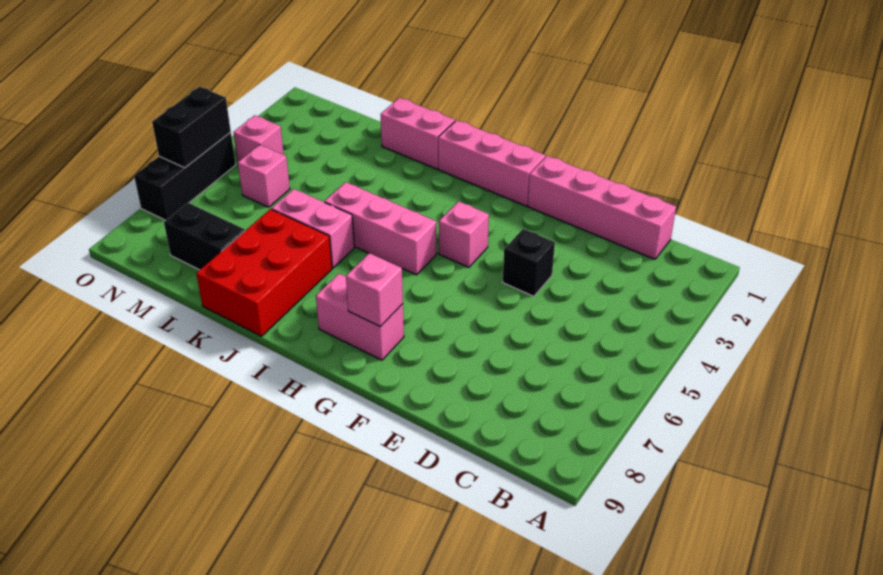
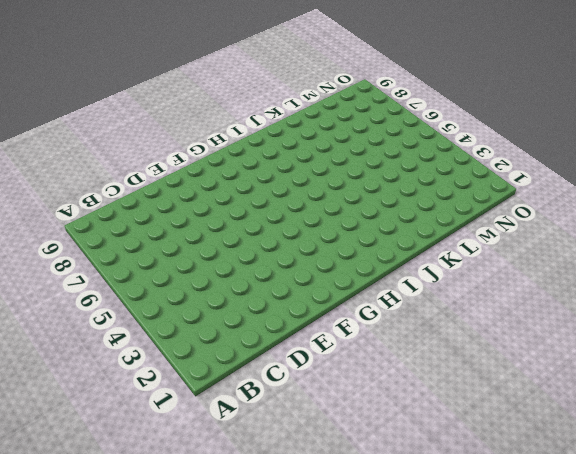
none -> pink 1x4 brick [528,156,676,259]
none -> black 1x1 brick [503,229,555,296]
none -> pink 1x3 brick [438,120,546,206]

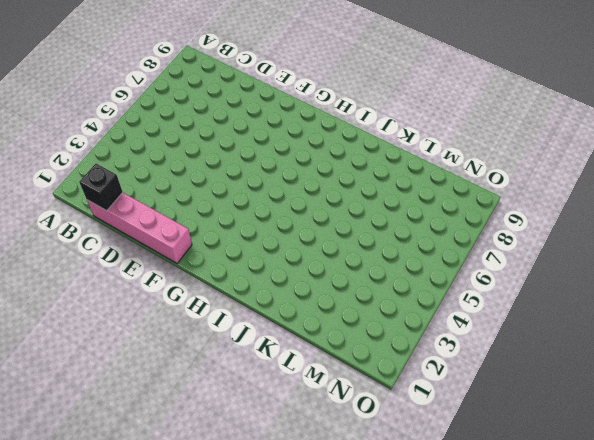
black 1x1 brick [79,164,123,211] -> black 1x1 brick moved to [503,229,555,296]
none -> pink 1x3 brick [438,120,546,206]
none -> pink 1x1 brick [439,201,489,267]
none -> pink 1x2 brick [316,274,404,360]

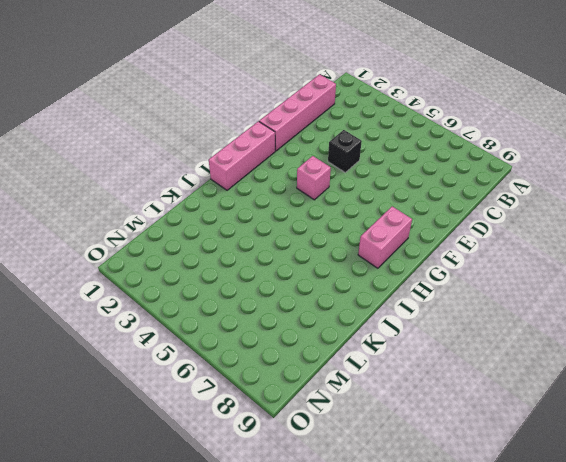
none -> pink 1x3 brick [325,182,437,275]
none -> pink 1x2 brick [381,98,455,169]
none -> pink 1x2 brick [272,189,354,268]

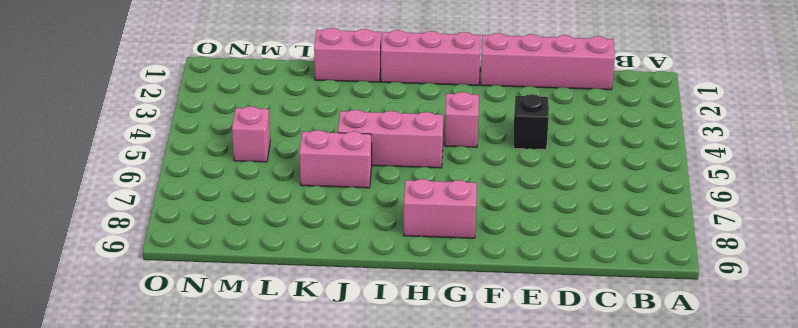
none -> red 2x3 brick [196,209,332,336]
none -> black 1x2 brick [164,203,245,270]
none -> pink 1x1 brick [233,115,284,162]

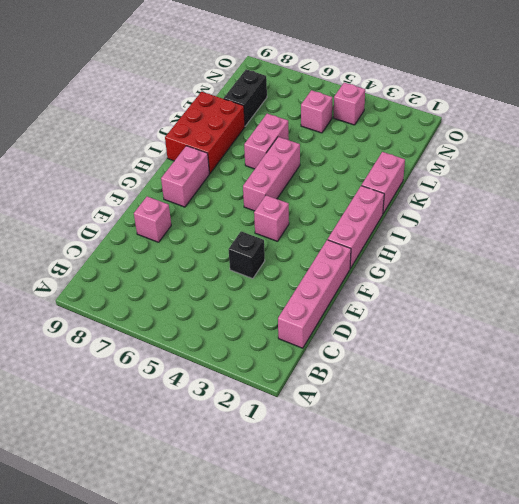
pink 1x1 brick [134,197,171,242] -> pink 1x1 brick moved to [346,253,403,327]
red 2x3 brick [165,92,245,174] -> red 2x3 brick turned to [196,209,332,336]
none -> black 1x3 brick [134,132,236,221]
none -> black 1x2 brick [152,87,231,168]

